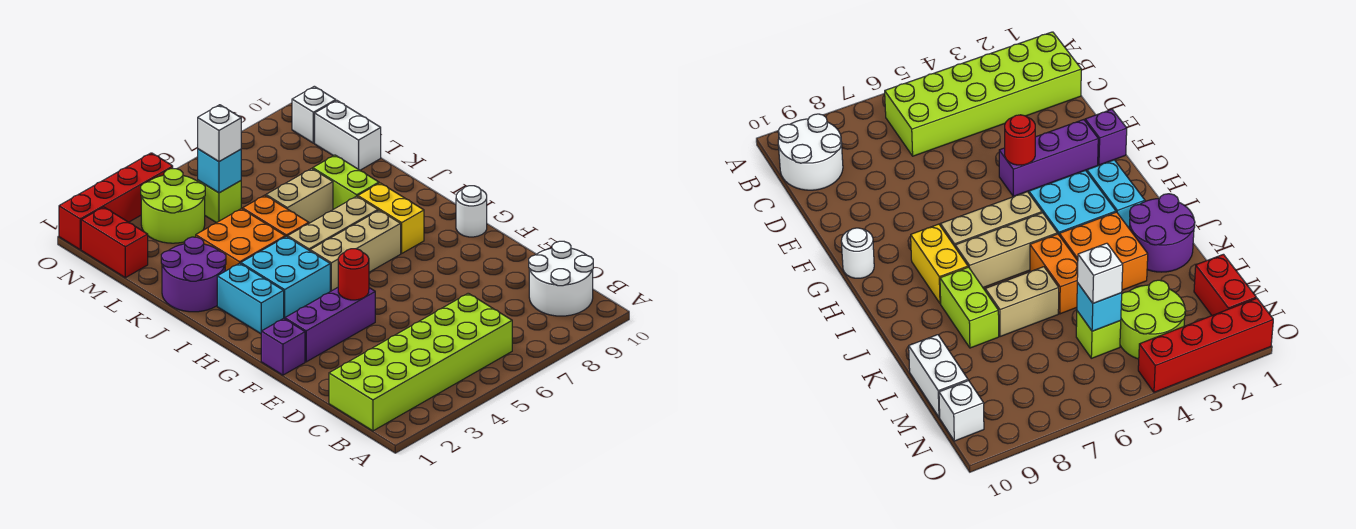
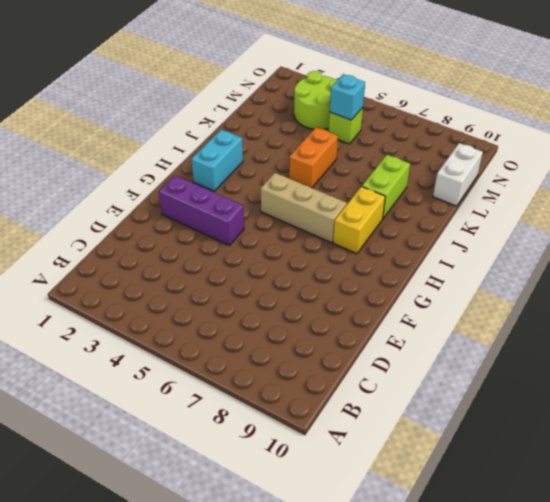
none -> lime 2x6 brick [329,293,512,431]
none -> white 2x2 round brick [529,241,593,316]
none -> purple 1x1 brick [261,318,305,375]

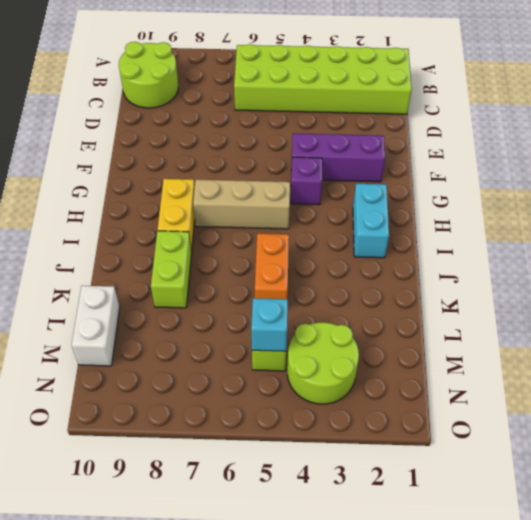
lime 2x2 round brick [119,42,178,108] -> white 2x2 round brick [529,241,593,316]
purple 1x1 brick [291,157,322,205] -> purple 1x1 brick moved to [261,318,305,375]
none -> white 1x1 round brick [456,186,487,237]
none -> cyan 2x2 brick [241,236,330,319]
none -> tan 1x3 brick [288,196,378,251]

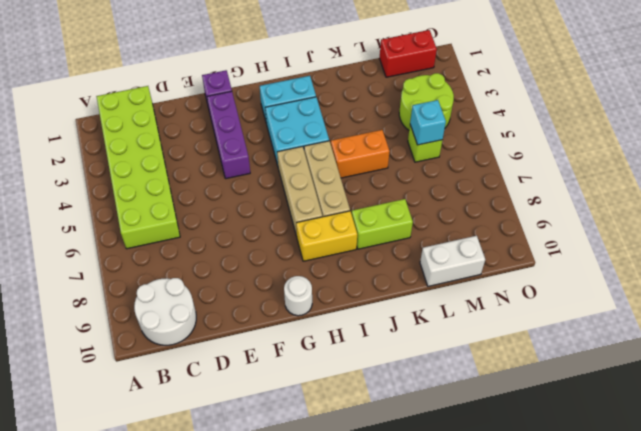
none -> purple 2x2 round brick [161,237,226,312]
none -> orange 2x2 brick [196,209,285,271]
none -> tan 1x2 brick [266,168,333,223]

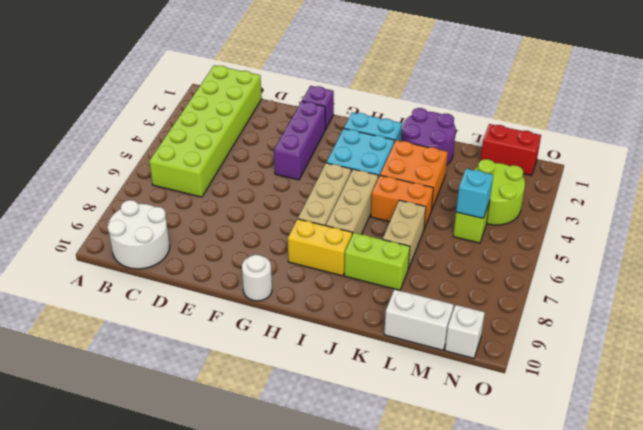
none -> red 1x4 brick [59,153,173,250]
none -> red 1x1 round brick [338,249,369,300]
none -> white 1x1 brick [198,105,241,161]

